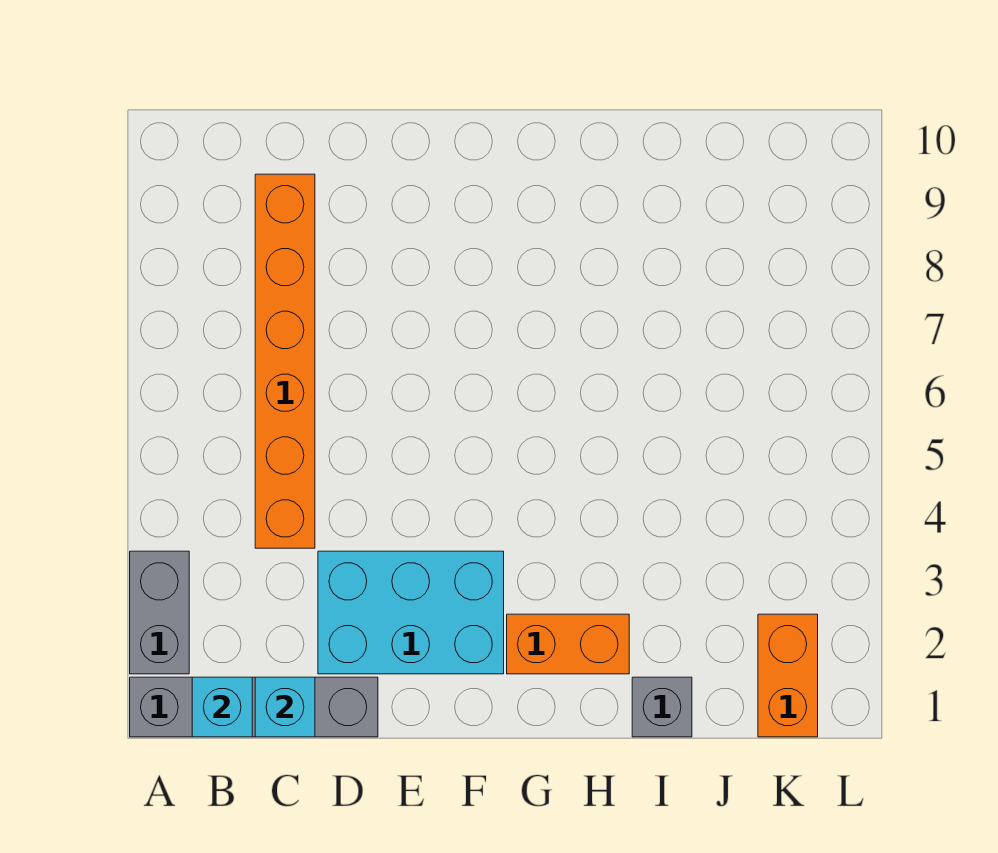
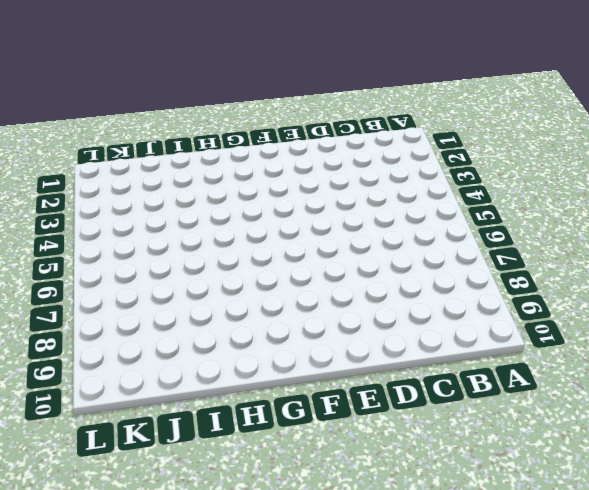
none -> grey 1x4 brick [130,677,378,737]
none -> grey 1x2 brick [130,551,189,674]

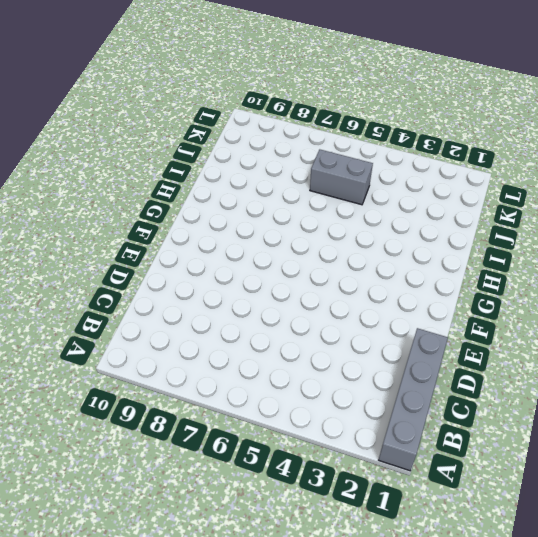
grey 1x2 brick [310,150,373,205] -> grey 1x2 brick moved to [130,551,189,674]
none -> orange 1x6 brick [255,174,315,548]
none -> cyan 2x3 brick [318,551,504,674]

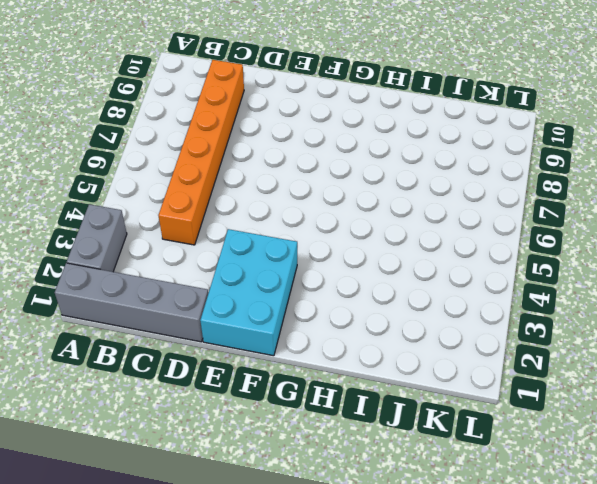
cyan 2x3 brick [200,229,297,356] -> cyan 2x3 brick turned to [318,551,504,674]
none -> orange 1x2 brick [507,614,629,674]
none -> grey 1x1 brick [632,677,692,737]

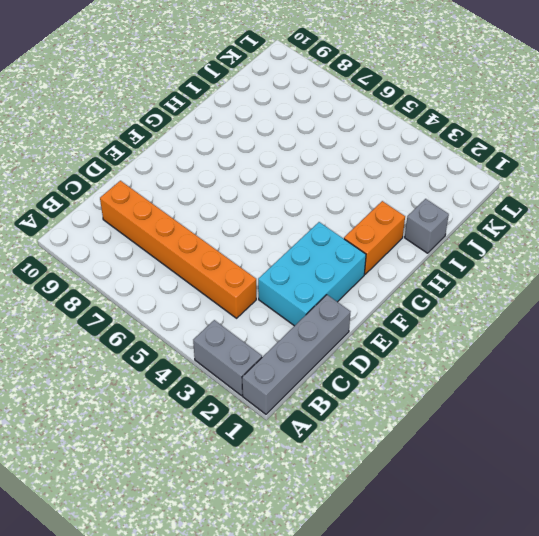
none -> orange 1x2 brick [758,614,818,737]
none -> cyan 1x1 brick [192,677,252,737]

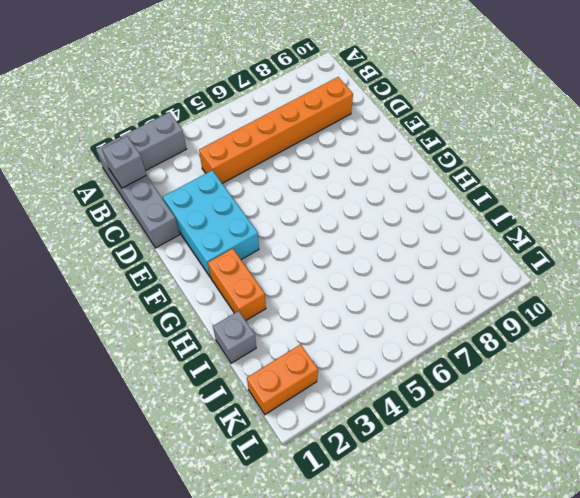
grey 1x1 brick [102,136,146,188] -> cyan 1x1 brick [192,677,252,737]
none -> cyan 1x1 brick [255,677,315,737]

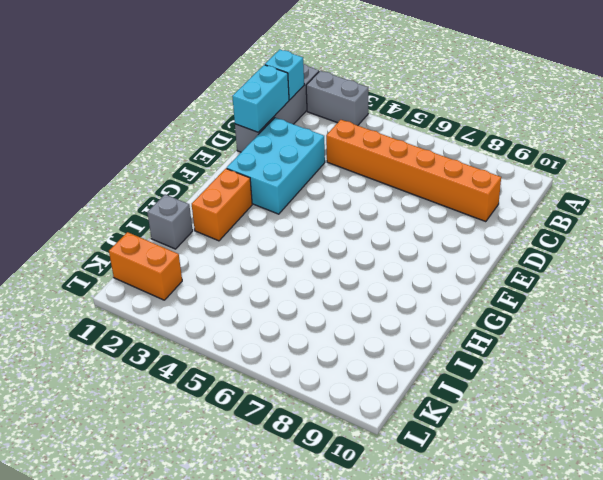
cyan 1x2 brick [232,65,289,132] -> cyan 1x1 brick [255,677,315,737]

